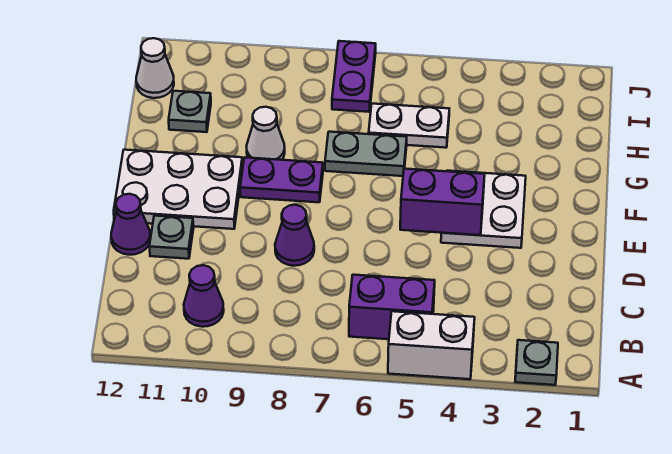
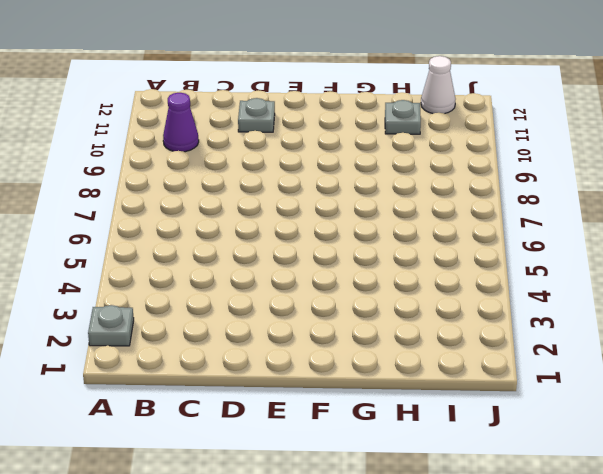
none -> white 1x2 brick [388,311,475,379]
none -> purple 1x2 brick [349,275,435,339]
none -> purple 1x1 cone [275,205,314,266]

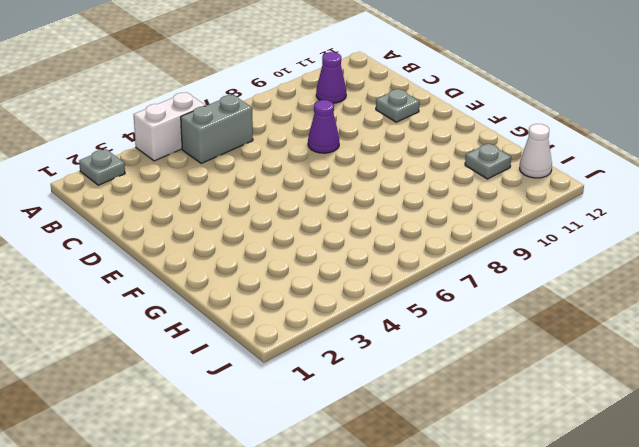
grey 1x2 brick [181,95,253,163] -> purple 1x2 brick [349,275,435,339]
none -> purple 1x1 cone [111,194,150,255]
none -> white 2x2 plate [441,171,526,248]
none -> white 2x3 plate [114,150,243,229]

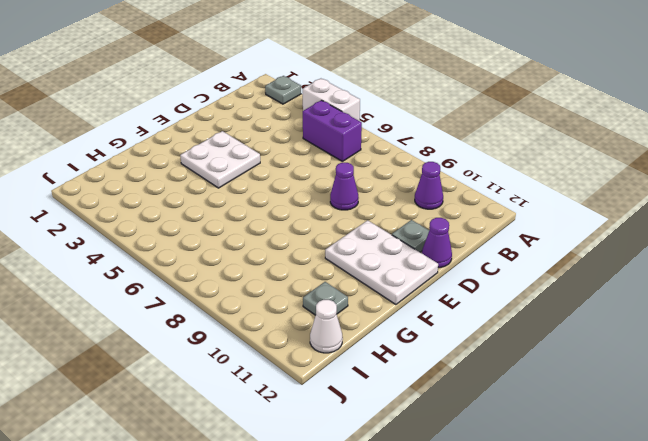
none -> purple 1x2 plate [240,157,323,202]
none -> grey 1x2 plate [325,132,407,176]
none -> white 1x1 cone [246,107,285,160]

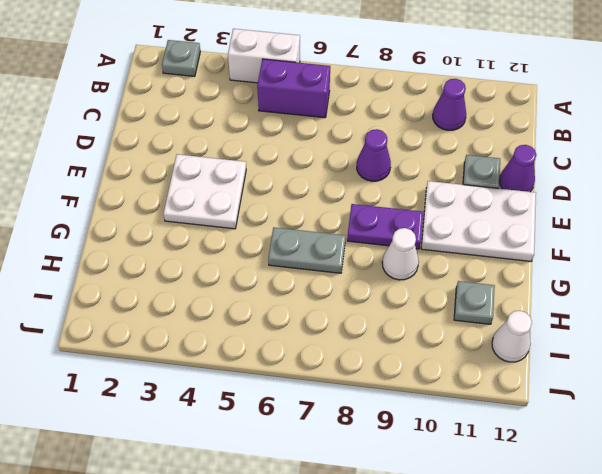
none -> white 1x2 plate [369,104,449,148]
none -> purple 1x2 plate [332,41,376,112]
none -> purple 1x2 brick [400,169,485,235]

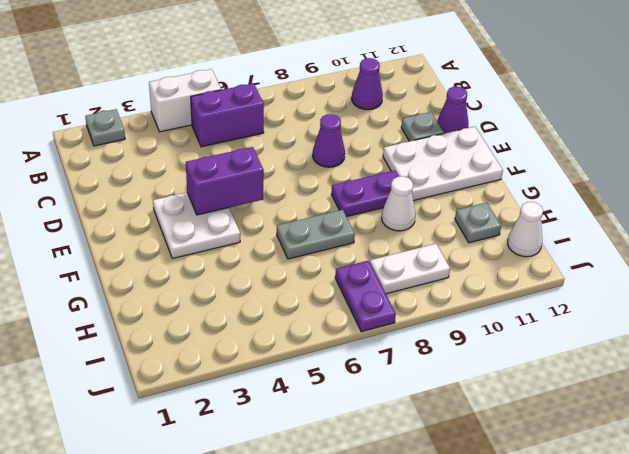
white 1x2 plate [370,244,450,294] -> white 1x2 plate moved to [369,104,449,148]

